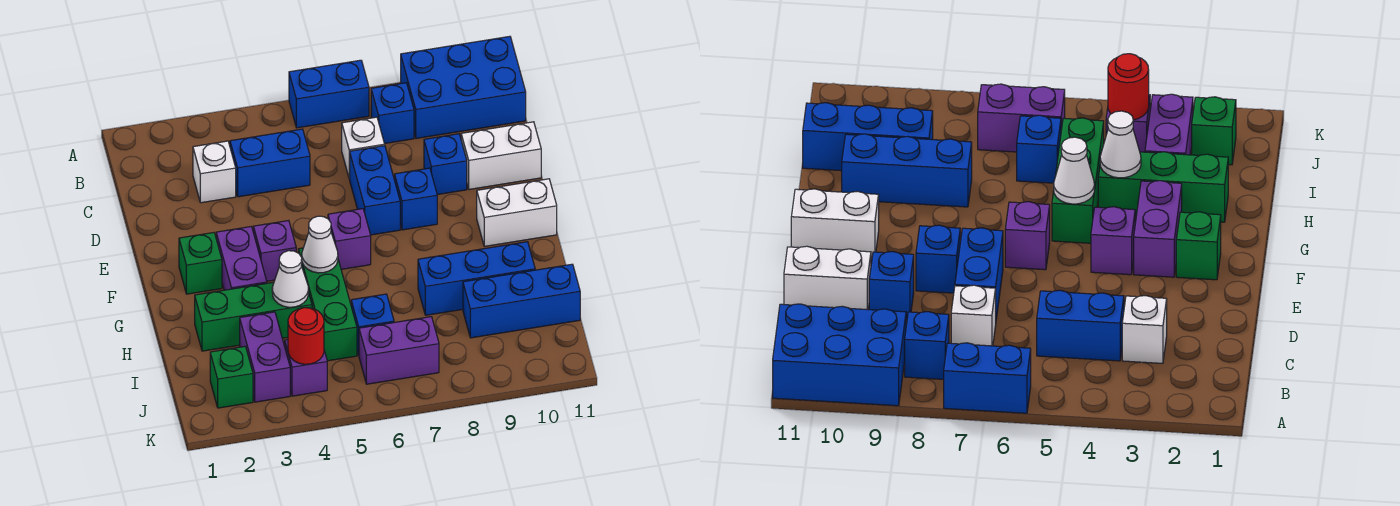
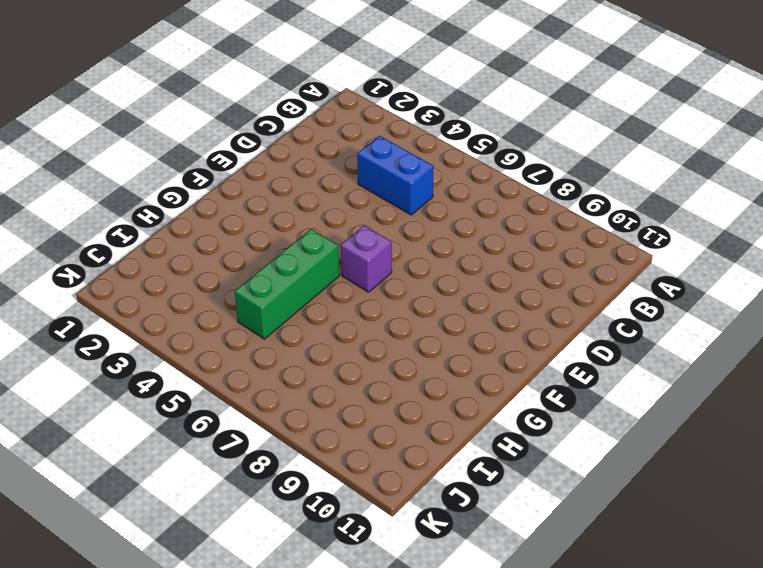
none -> blue 1x2 brick [289,60,369,128]
none -> blue 2x3 brick [401,36,526,138]
none -> blue 1x1 brick [371,83,414,144]

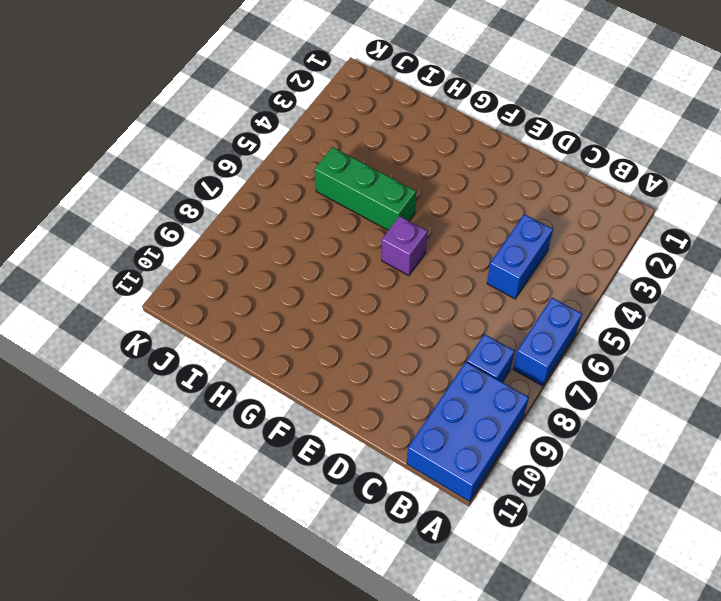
none -> white 1x1 brick [193,141,236,203]
none -> white 1x1 brick [342,117,385,179]
none -> blue 1x2 brick [350,146,400,235]

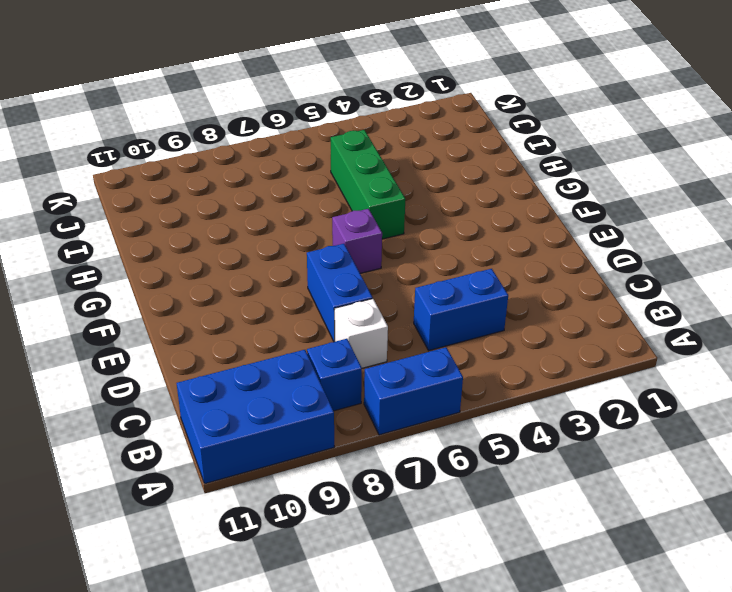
none -> white 1x1 brick [193,141,236,203]
none -> blue 1x1 brick [424,134,467,195]
none -> white 1x2 brick [461,122,541,189]

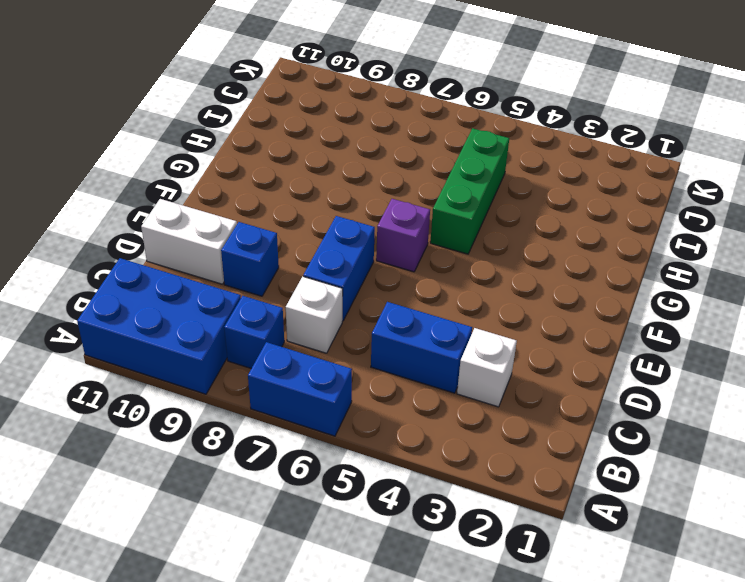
none -> blue 1x1 brick [395,168,437,230]
none -> green 1x1 brick [179,233,222,294]
none -> purple 1x2 brick [216,227,267,290]

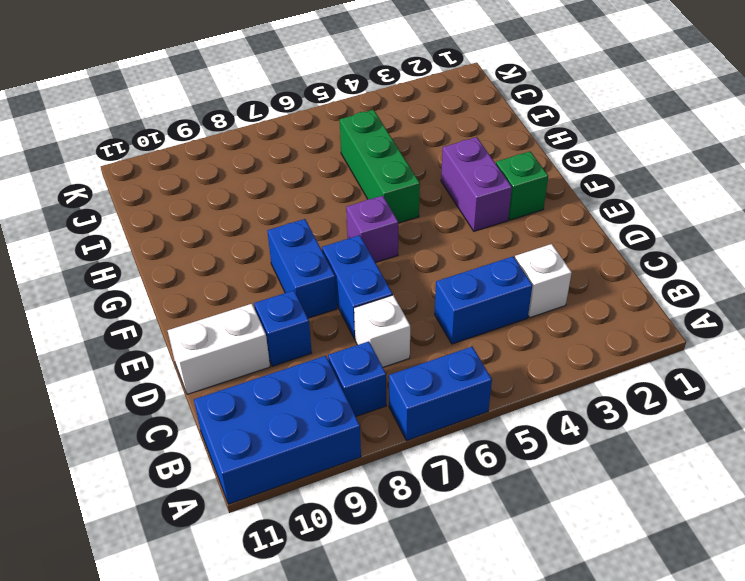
blue 1x2 brick [267,219,337,318] -> blue 1x1 brick [395,168,437,230]
none -> purple 1x1 brick [253,221,296,281]
none -> white 1x2 brick [477,179,557,246]
none -> green 1x3 brick [195,282,312,351]

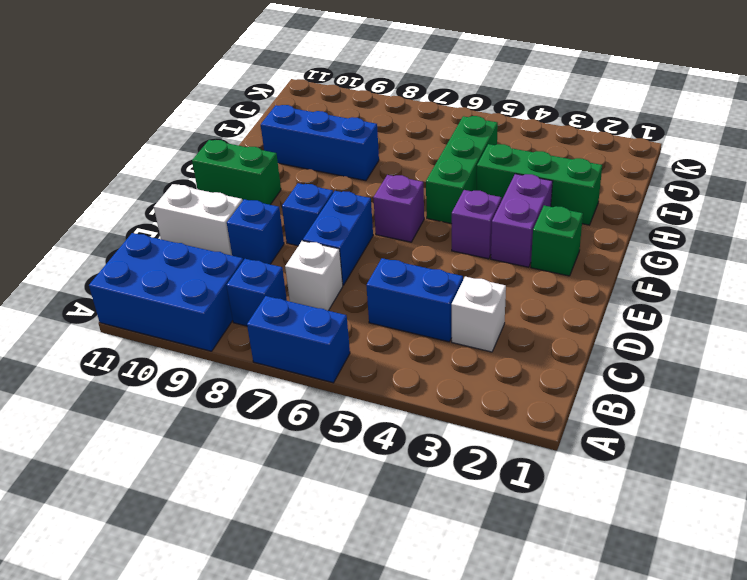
green 1x2 brick [192,140,281,205] -> white 1x2 brick [477,179,557,246]
none -> purple 1x2 brick [240,312,290,402]
none -> blue 1x1 brick [351,294,394,355]
none -> blue 1x3 brick [463,264,580,338]

